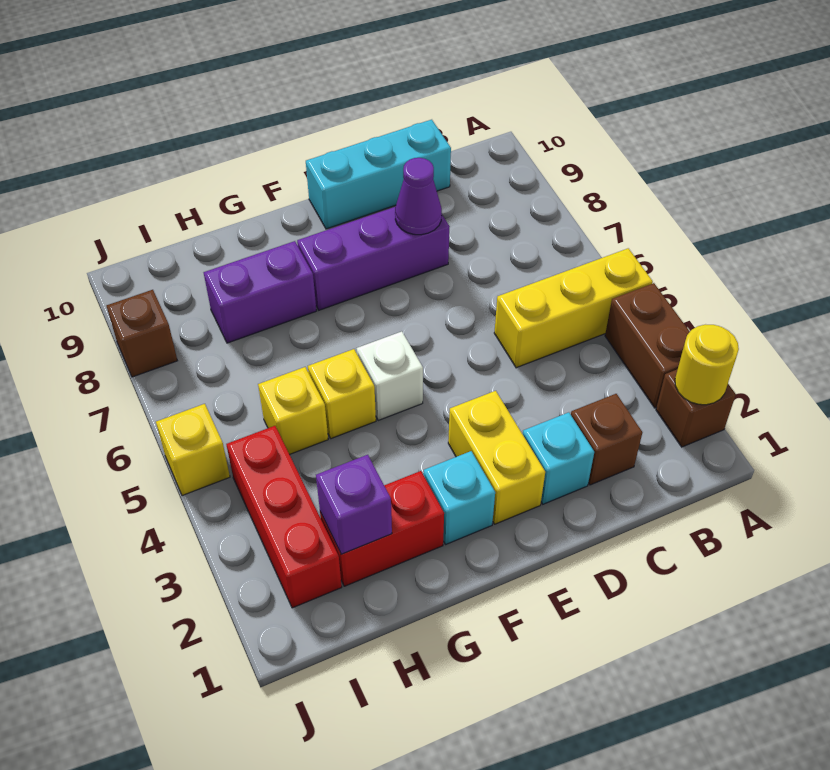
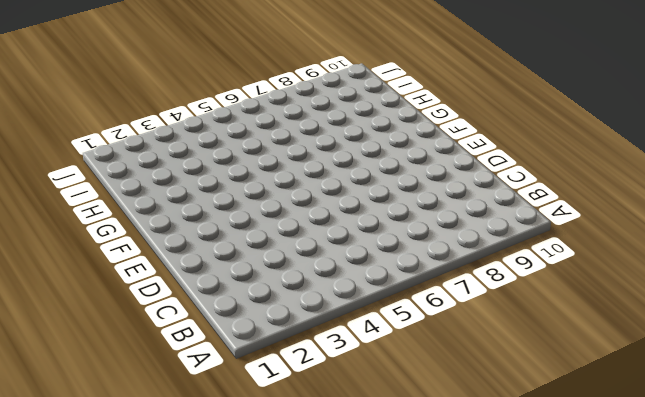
none -> brown 1x1 brick [656,369,736,447]
none -> brown 1x2 brick [605,283,690,408]
none -> yellow 1x3 brick [494,248,653,368]

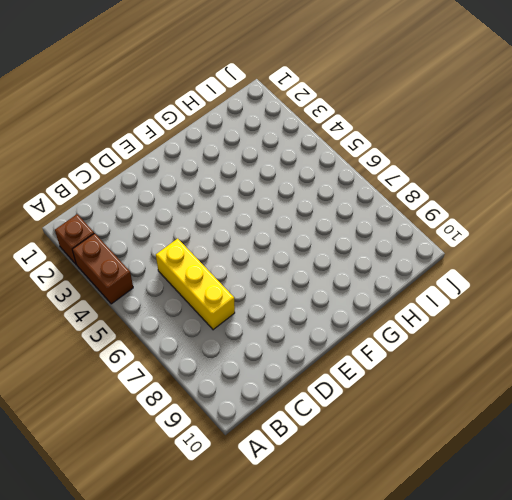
yellow 1x3 brick [156,239,235,330] -> yellow 1x3 brick turned to [494,248,653,368]
none -> brown 1x1 brick [571,394,642,485]
none -> cyan 1x3 brick [306,120,451,229]
none -> cyan 1x1 brick [523,412,594,504]

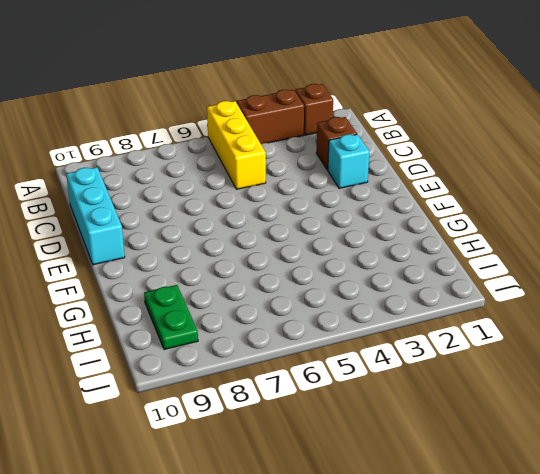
green 1x2 plate [144,285,198,350] -> none
none -> purple 1x3 brick [297,207,450,310]
none -> yellow 1x2 brick [448,391,545,524]
none -> cyan 1x1 brick [423,451,495,545]

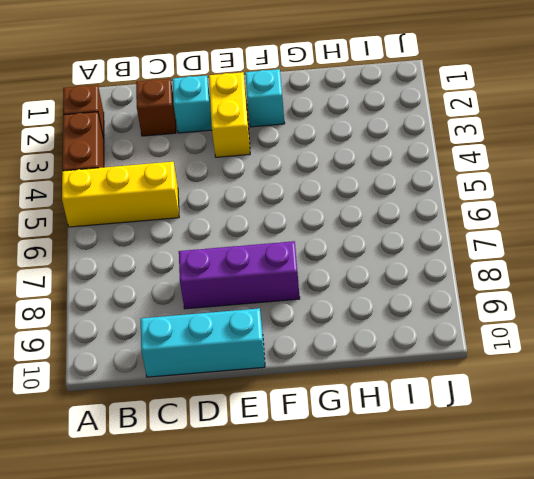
none -> white 1x1 brick [357,331,423,420]
none -> red 1x2 brick [320,471,444,586]
none -> yellow 1x1 brick [308,349,376,439]

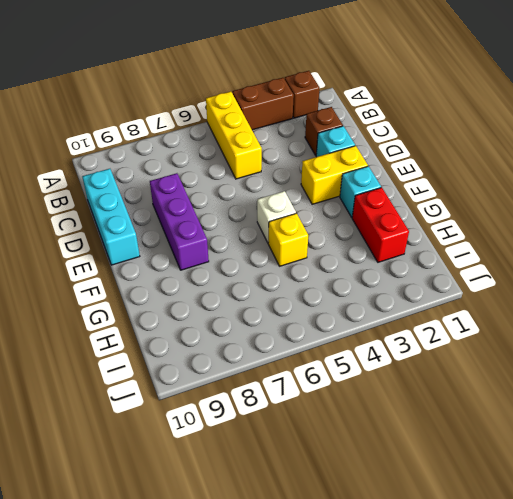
none -> purple 1x2 brick [204,241,316,343]
none -> yellow 1x1 brick [258,367,328,454]
none -> red 1x3 brick [226,426,342,608]

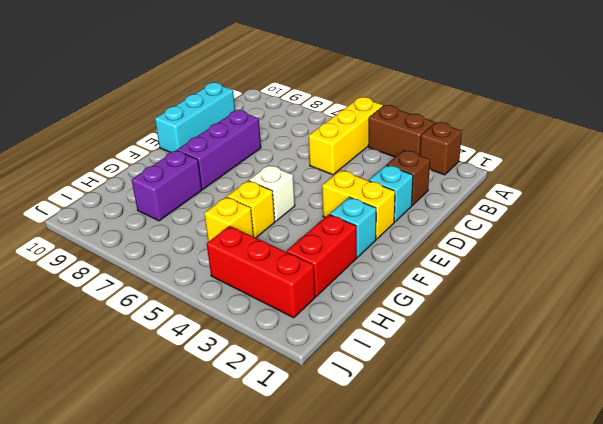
none -> yellow 1x1 brick [156,404,230,496]
none -> brown 1x1 brick [107,290,177,377]
none -> yellow 1x1 round brick [675,324,739,405]

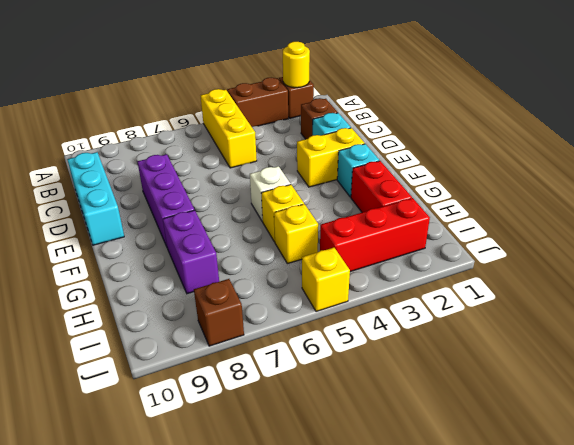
none -> purple 1x1 cone [395,158,442,235]
none -> purple 1x1 brick [316,455,392,554]

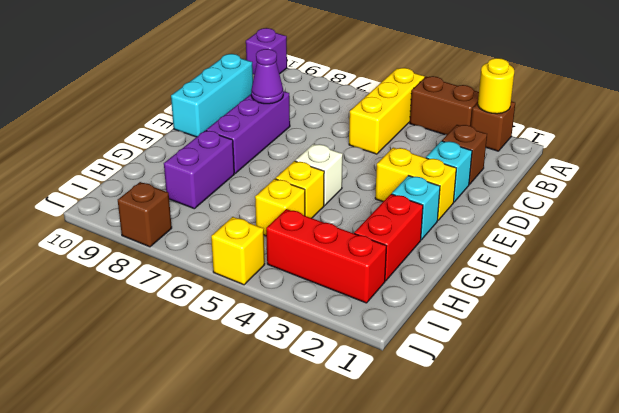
purple 1x1 brick [246,28,287,74] -> purple 1x1 brick moved to [316,455,392,554]

